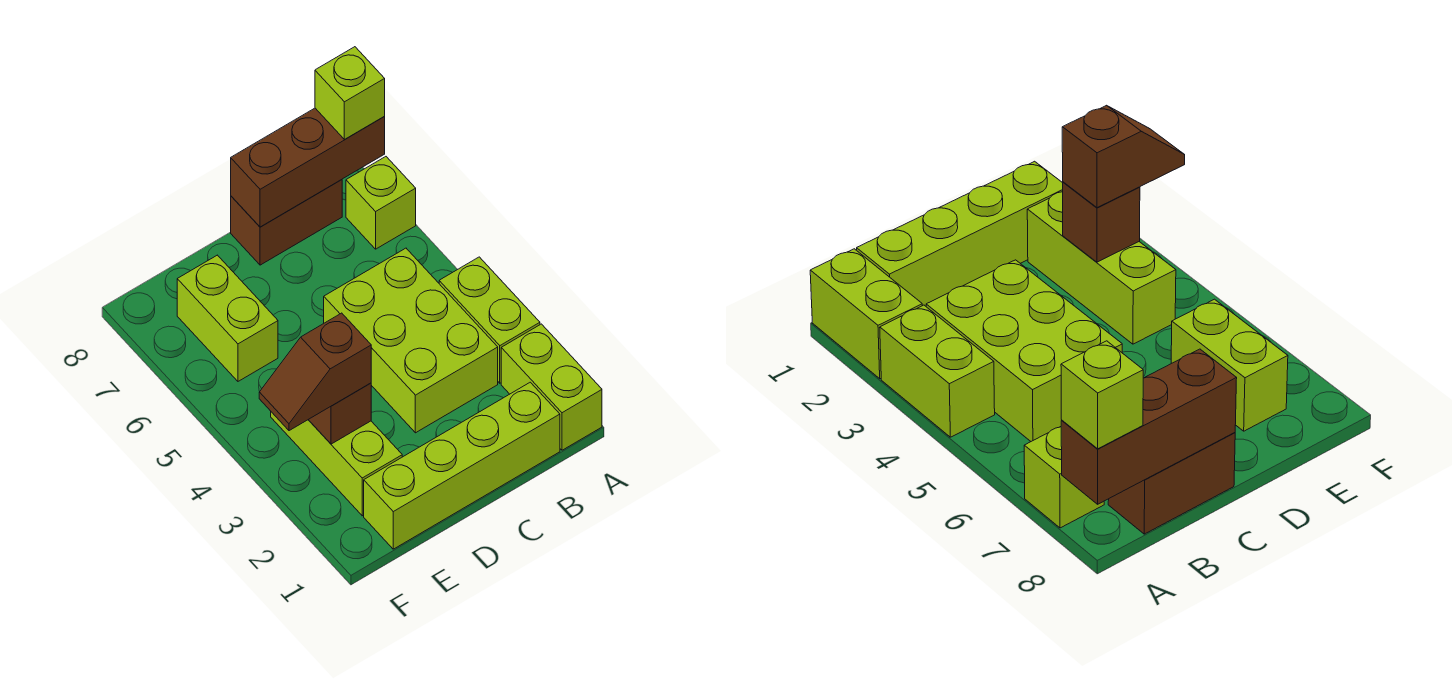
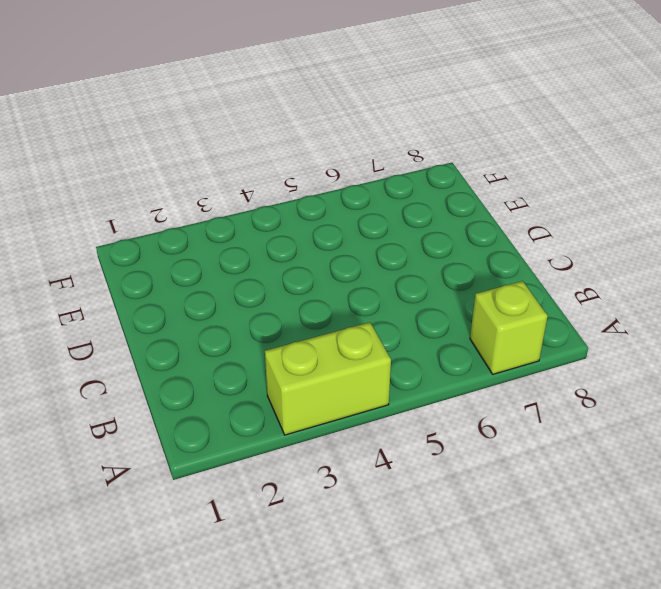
none -> lime 1x2 brick [501,324,602,450]
none -> lime 1x4 brick [364,382,560,549]
none -> lime 2x3 brick [324,248,498,433]

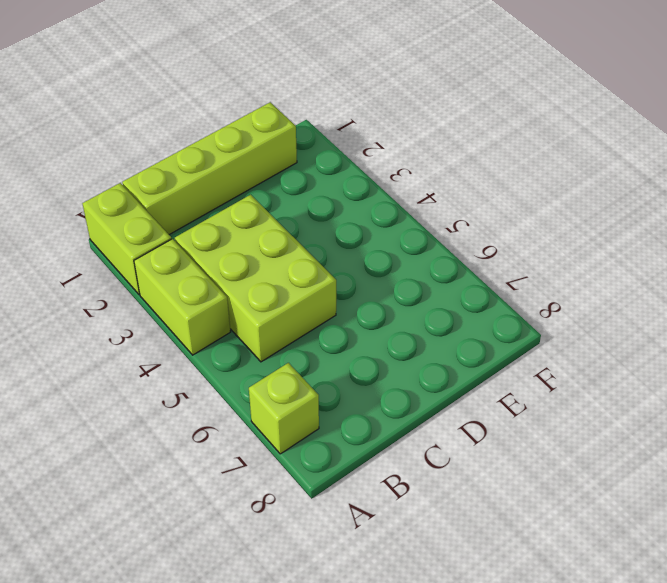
none -> brown 1x2 brick [231,180,342,265]
none -> lime 1x3 brick [271,412,402,516]
none -> lime 1x2 brick [177,255,278,381]

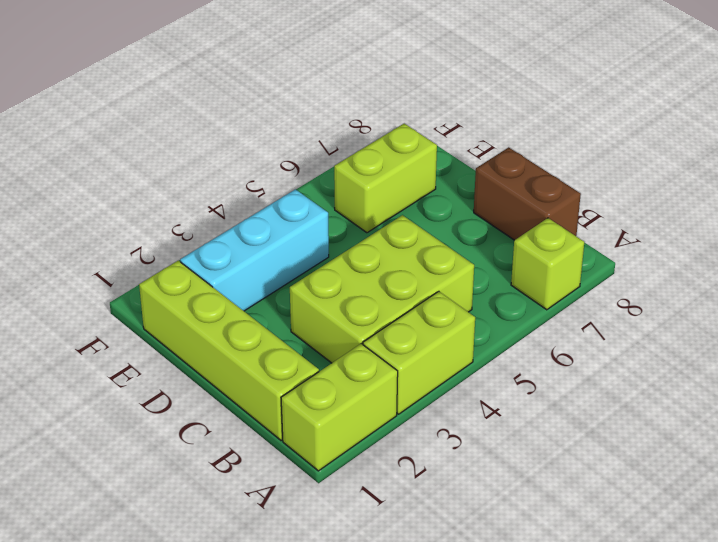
cyan 1x3 brick [180,189,329,311] -> lime 1x3 brick [271,412,402,516]
none -> brown 1x3 brick [231,108,385,227]
none -> brown 1x1 brick [309,383,371,444]
none -> lime 1x1 brick [315,47,385,139]

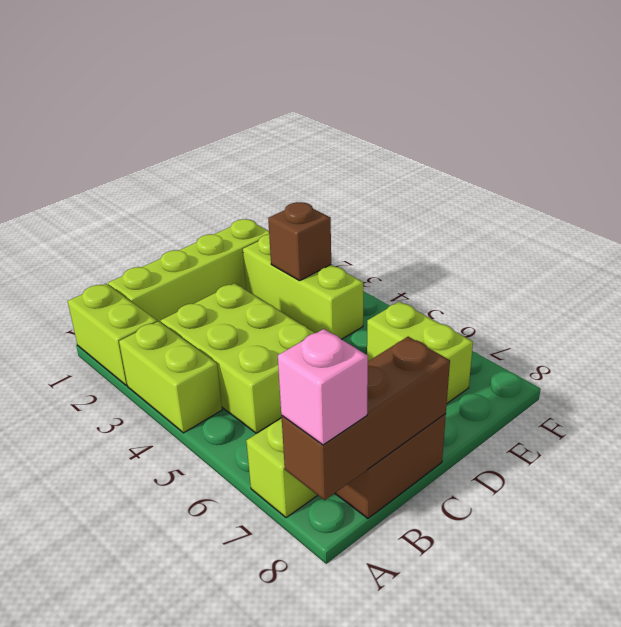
pink 1x1 brick [278,329,368,445] -> lime 1x1 brick [315,47,385,139]
none -> brown 1x2 slope [259,313,371,431]

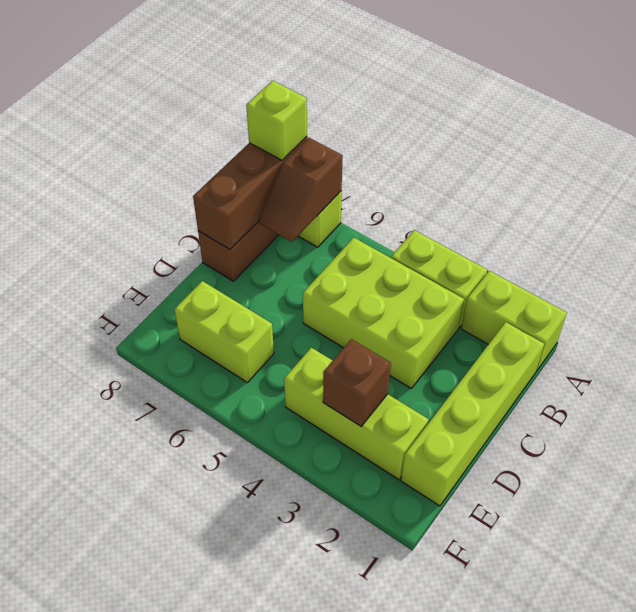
brown 1x2 slope [259,138,343,242] -> brown 1x2 slope moved to [259,313,371,431]

